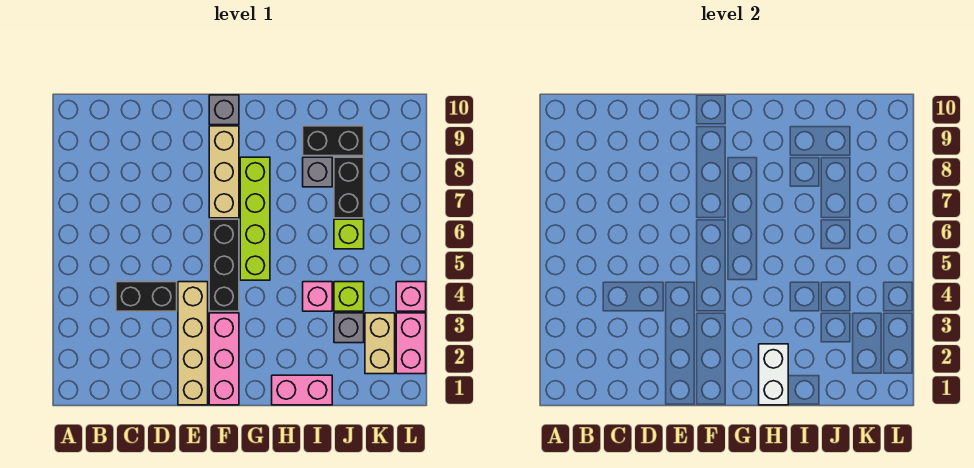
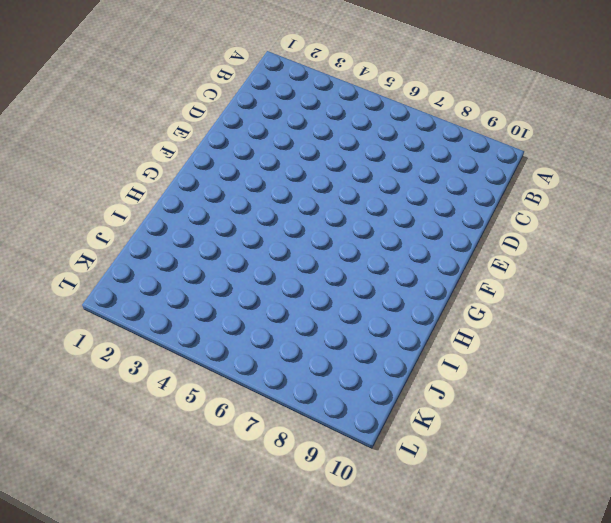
none -> black 1x2 brick [116,282,177,311]
none -> tan 1x4 brick [178,282,208,405]
none -> pink 1x3 brick [209,313,239,405]

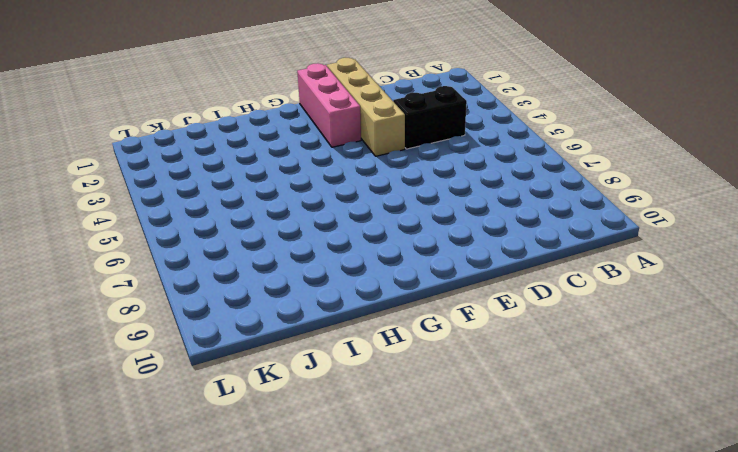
none -> black 1x3 brick [209,219,239,311]
none -> tan 1x3 brick [209,126,239,218]
none -> grey 1x1 brick [209,95,239,125]

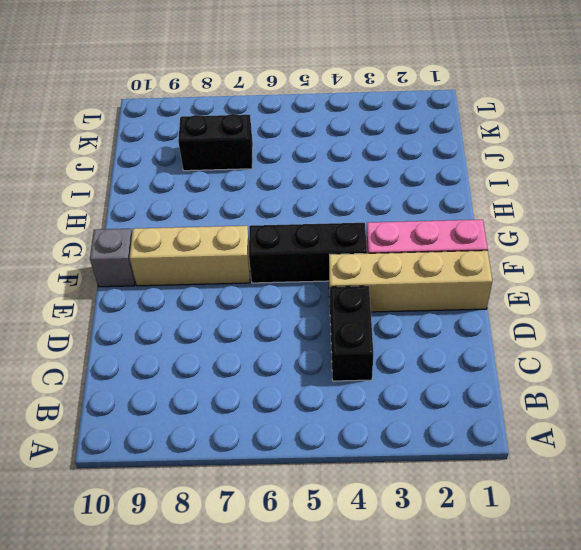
none -> lime 1x4 brick [240,157,270,280]
none -> pink 1x2 brick [272,375,332,405]
none -> pink 1x1 brick [303,282,332,311]

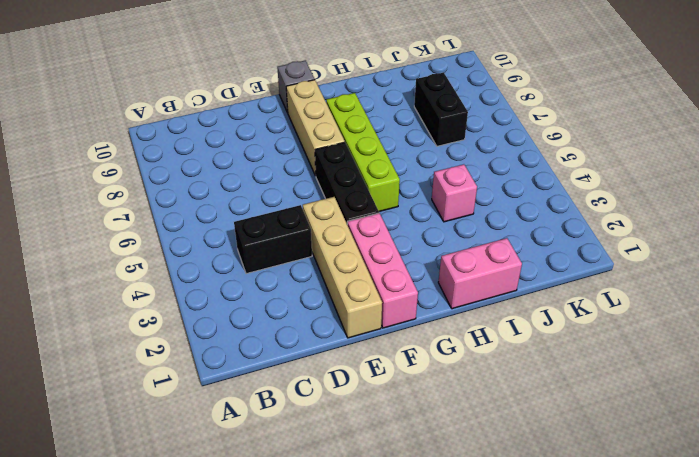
none -> grey 1x1 brick [303,157,332,187]
none -> black 1x2 brick [303,126,364,156]
none -> grey 1x1 brick [334,313,364,343]

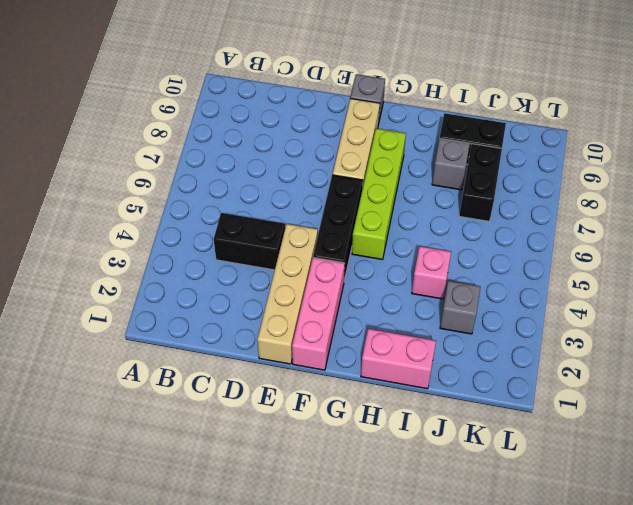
none -> lime 1x1 brick [334,282,364,311]
none -> lime 1x1 brick [334,219,364,249]
none -> tan 1x2 brick [365,313,395,374]

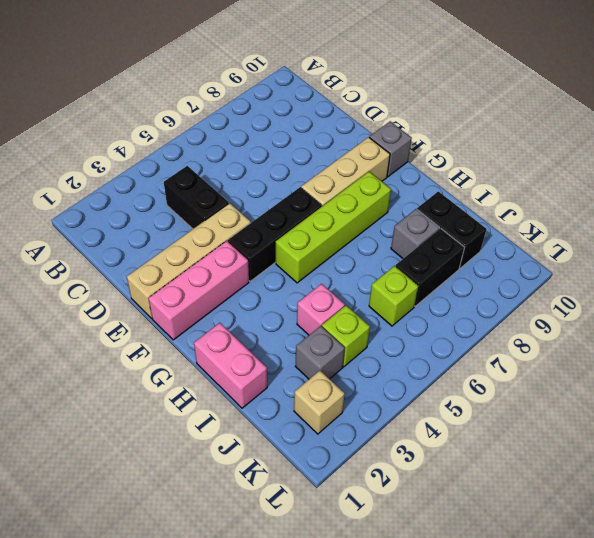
tan 1x1 brick [294,371,345,434] -> tan 1x2 brick [365,313,395,374]
none -> pink 1x2 brick [396,313,426,374]
none -> pink 1x1 brick [396,282,426,311]
none -> white 1x2 brick [759,344,788,405]

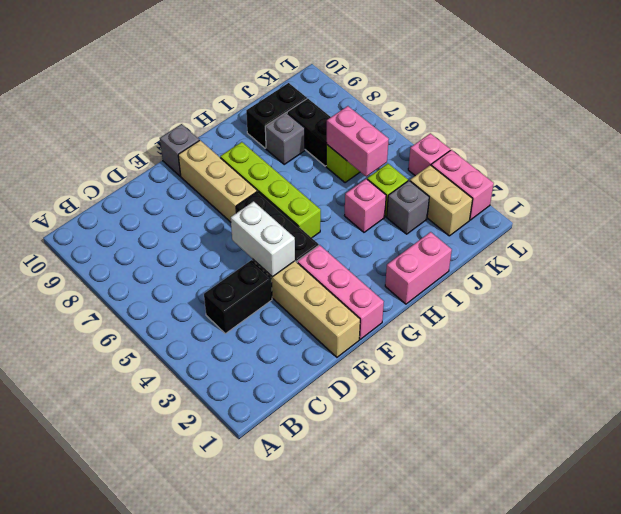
white 1x2 brick [231,201,295,277] -> white 1x2 brick moved to [759,344,788,405]
pink 1x2 brick [326,106,389,176] -> none

